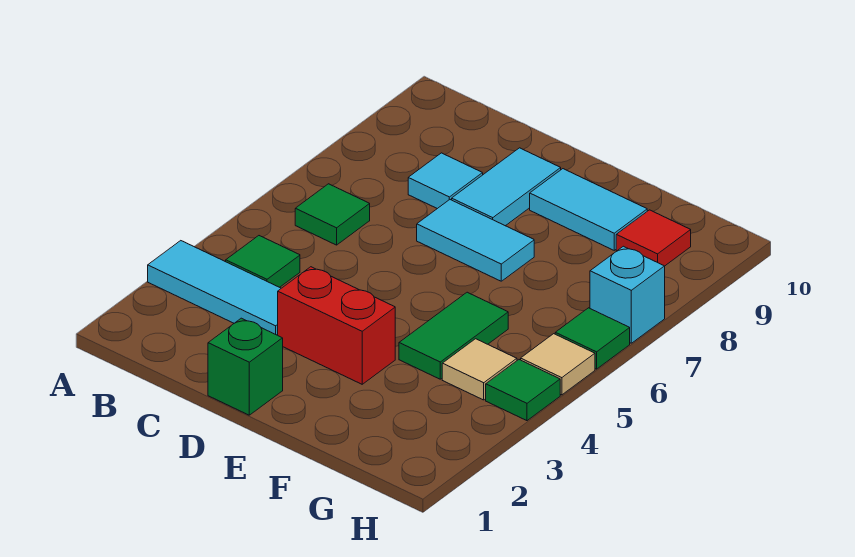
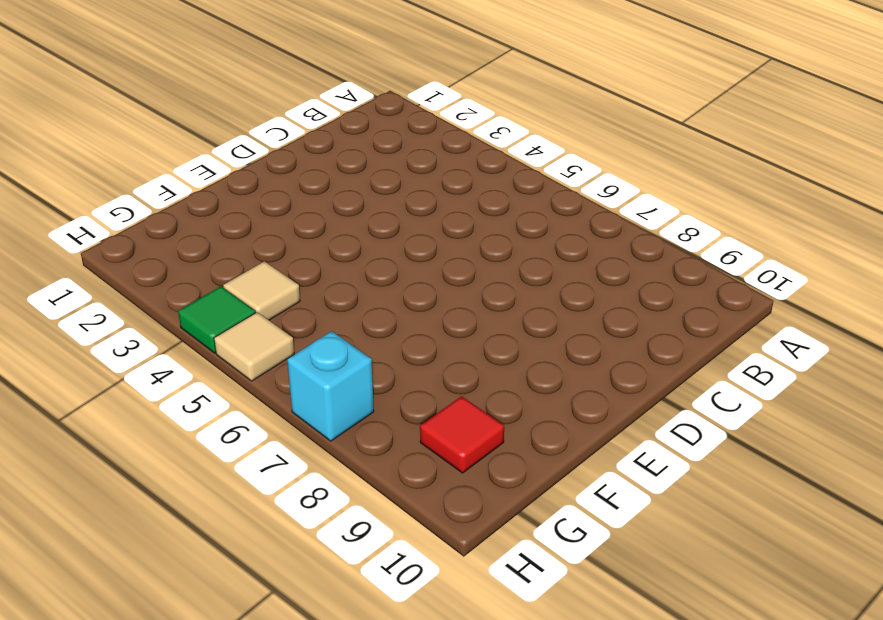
none -> cyan 1x3 tile [148,241,281,335]
none -> green 1x1 tile [226,236,300,287]
none -> green 1x1 tile [295,184,370,245]

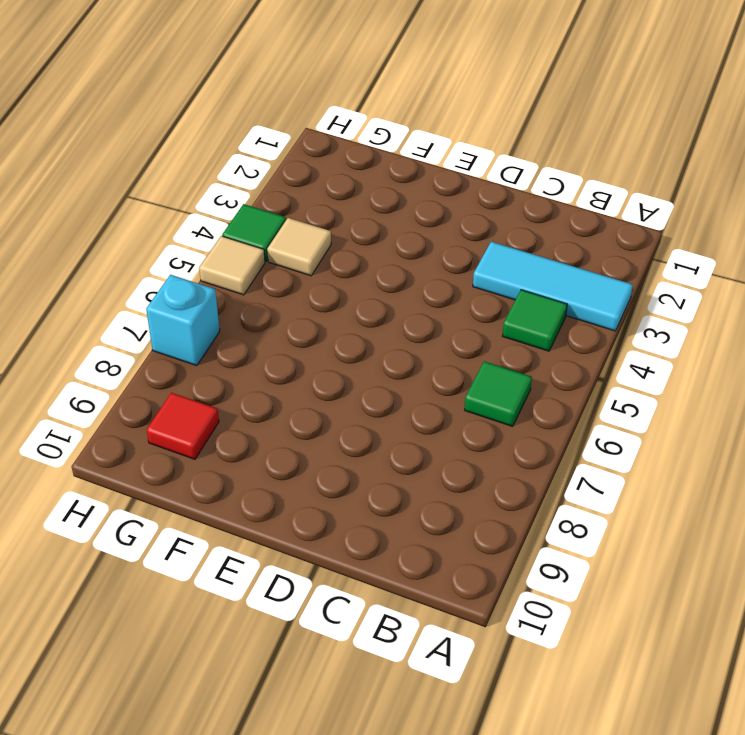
none -> cyan 1x1 tile [408,153,483,209]
none -> green 1x1 brick [208,318,283,415]
none -> red 1x2 brick [278,267,395,384]

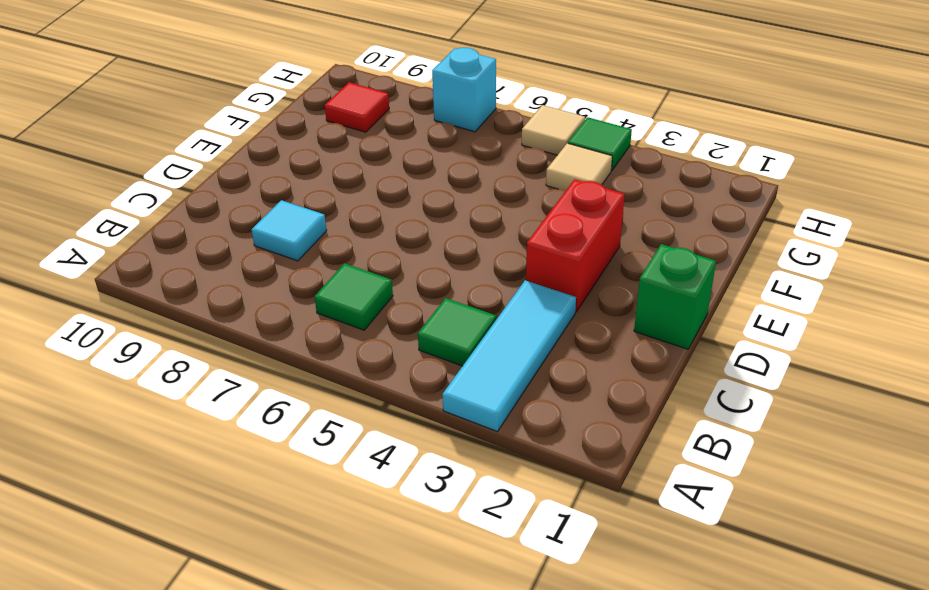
none -> cyan 1x2 tile [417,200,534,281]
none -> cyan 1x2 tile [452,148,561,226]
none -> cyan 1x2 tile [530,169,647,250]

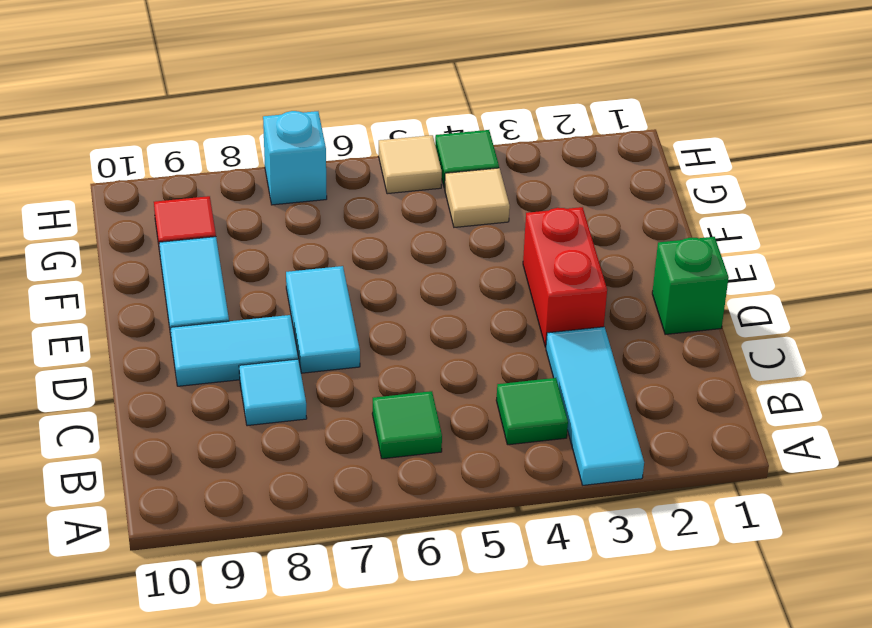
none -> green 1x2 tile [399,292,508,379]
none -> green 1x1 tile [555,308,630,369]

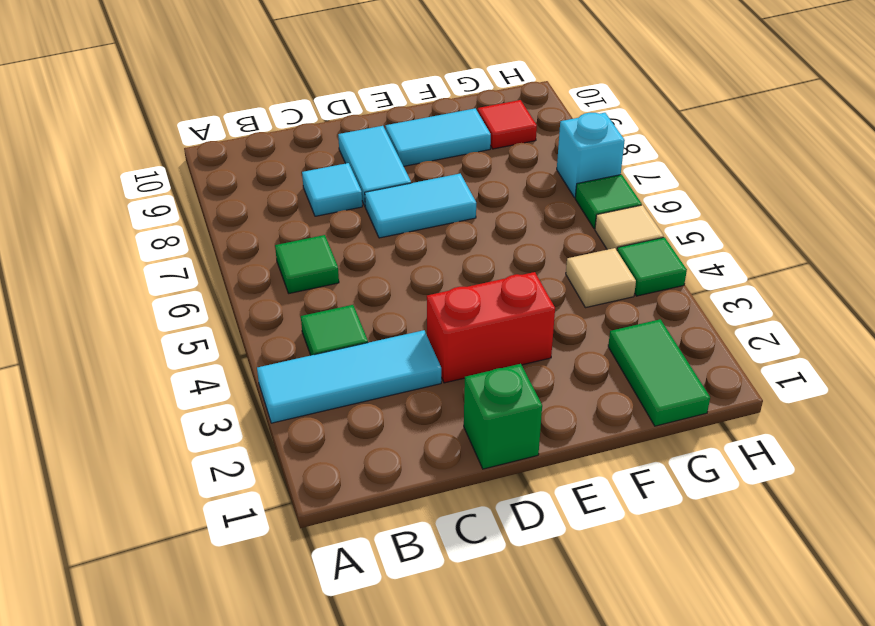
green 1x2 tile [608,319,710,426] -> green 1x2 tile moved to [399,292,508,379]

